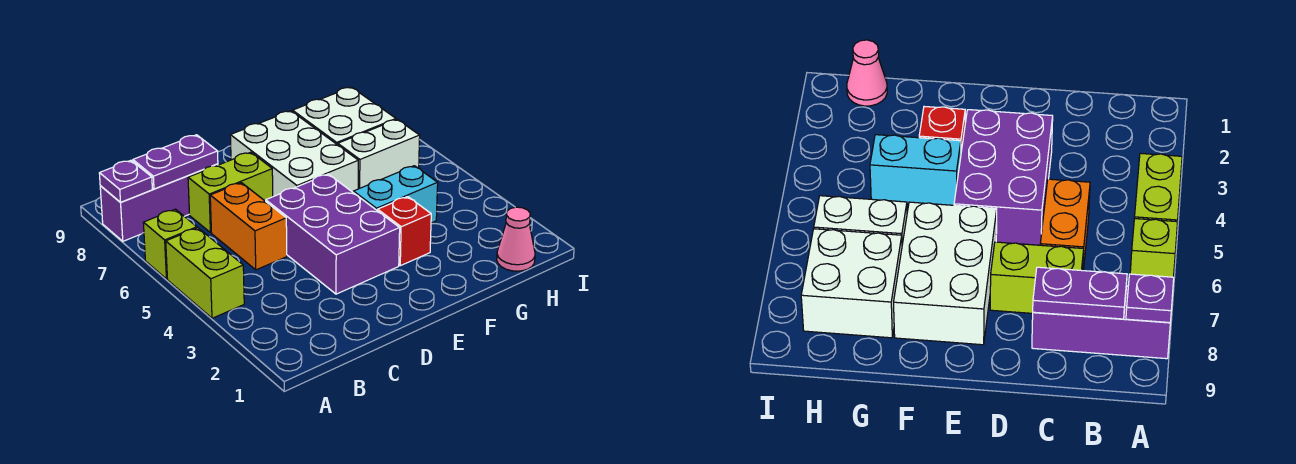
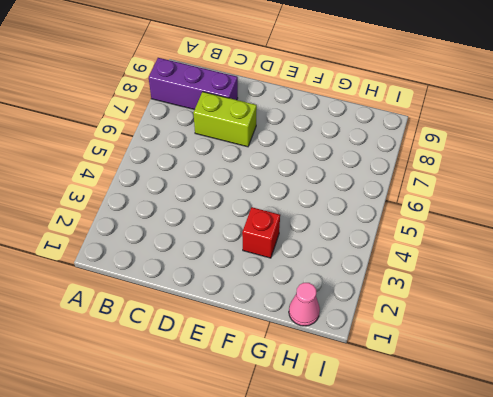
none -> lime 1x2 brick [166,228,244,318]
none -> lime 1x1 brick [143,209,197,279]
none -> orange 1x2 brick [210,183,287,270]

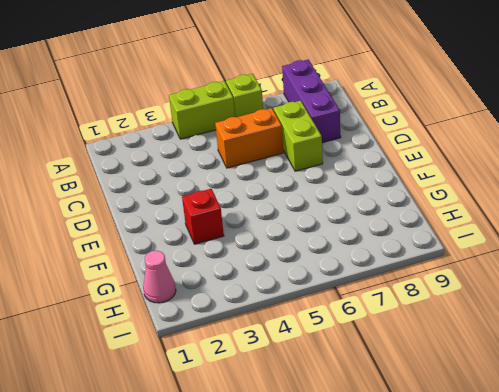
none -> purple 2x3 brick [266,174,400,294]
none -> white 2x3 brick [230,111,358,197]
none -> cyan 1x2 brick [353,166,438,223]

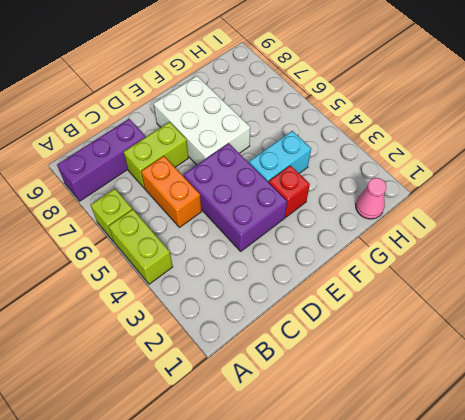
none -> white 1x2 brick [338,120,420,189]
none -> white 2x2 brick [293,87,396,145]
none -> purple 1x1 plate [99,160,152,202]

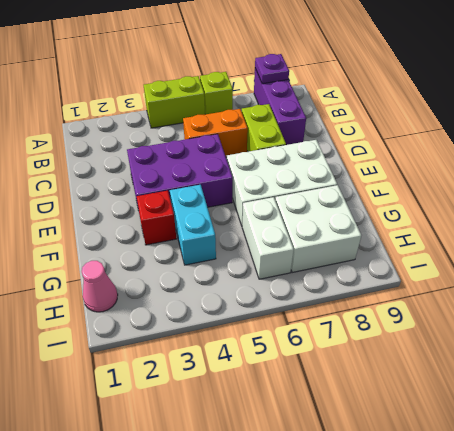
none -> purple 1x2 plate [133,135,218,189]

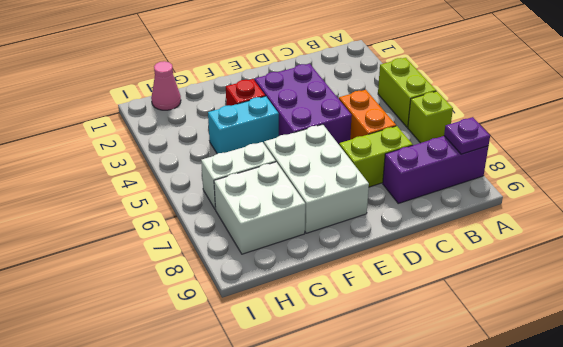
none -> purple 1x2 plate [133,135,218,189]

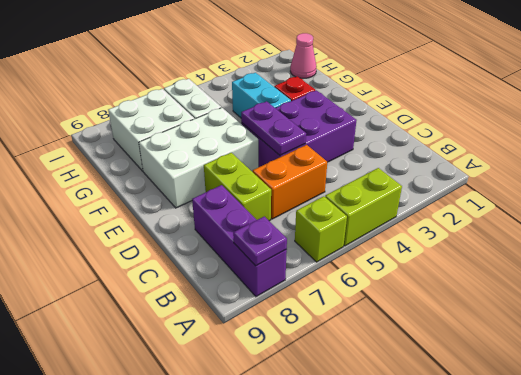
purple 1x2 plate [241,101,306,156] -> purple 1x2 plate moved to [133,135,218,189]

